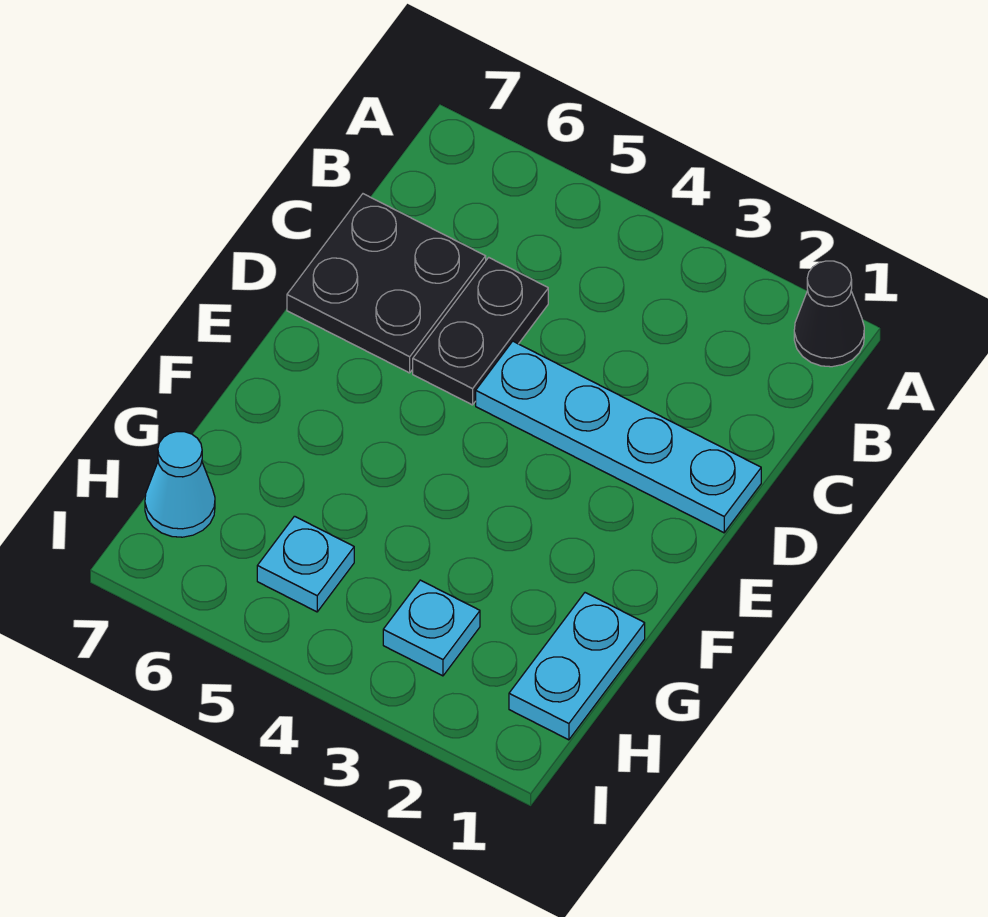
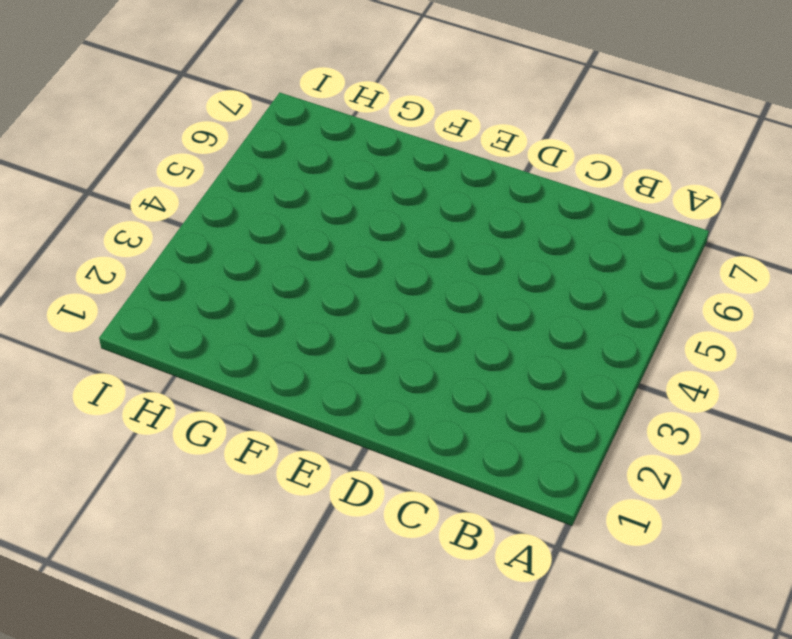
none -> black 1x1 cone [794,261,864,367]
none -> black 1x2 plate [413,258,548,405]

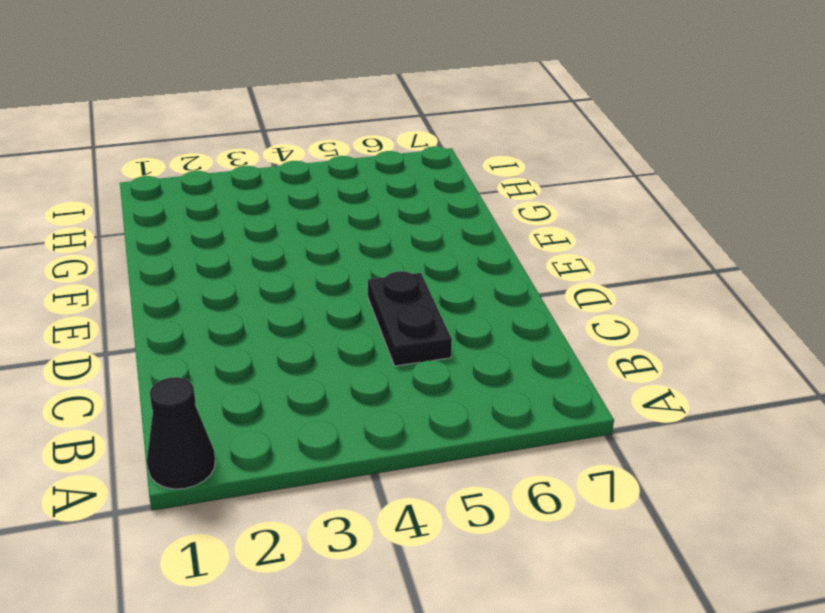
none -> black 2x2 plate [287,194,486,373]
none -> cyan 1x4 plate [476,341,761,533]

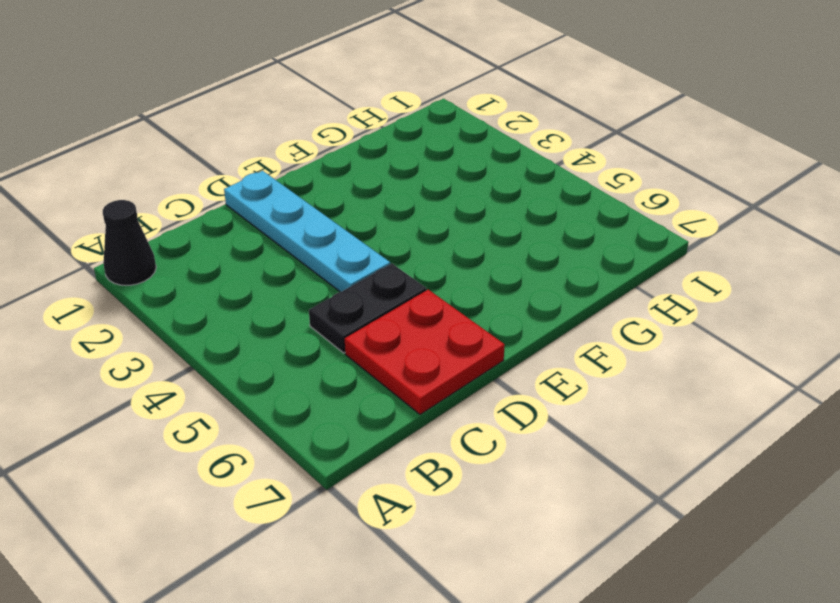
red 2x2 plate [345,290,505,415] -> black 2x2 plate [287,194,486,373]
none -> cyan 1x2 plate [509,593,645,740]
none -> cyan 1x1 plate [383,580,480,676]

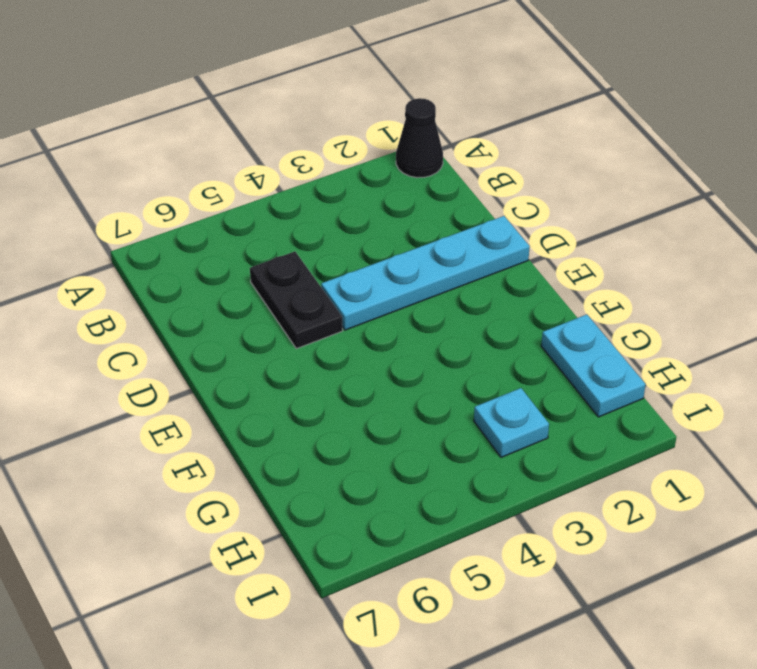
none -> black 2x2 plate [287,194,486,373]
none -> cyan 1x1 plate [257,516,354,612]

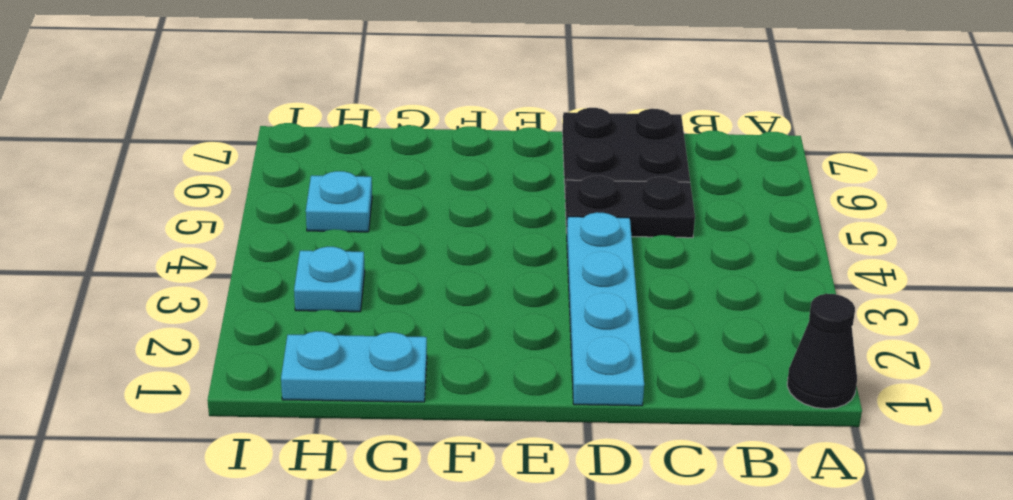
none -> cyan 1x1 cone [145,432,215,537]

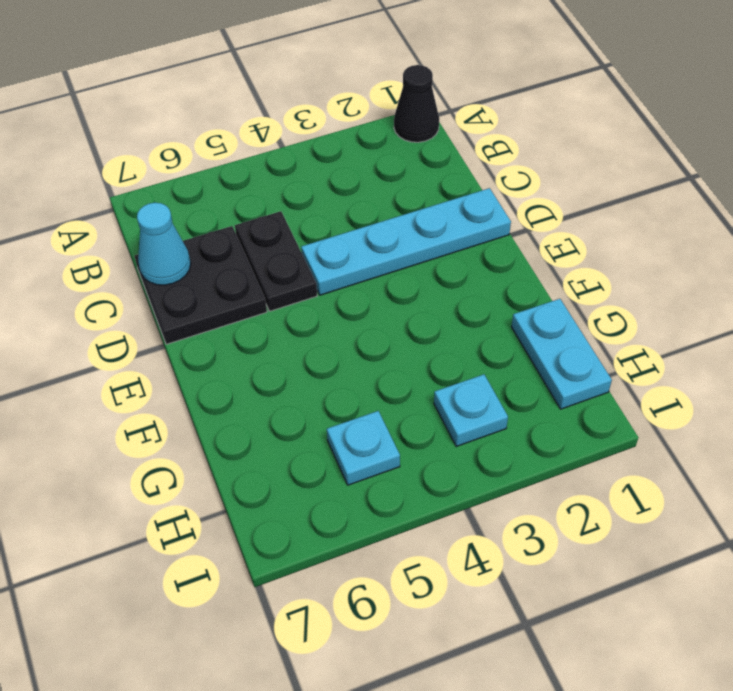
cyan 1x1 cone [137,203,191,285] -> cyan 1x1 cone moved to [145,432,215,537]

